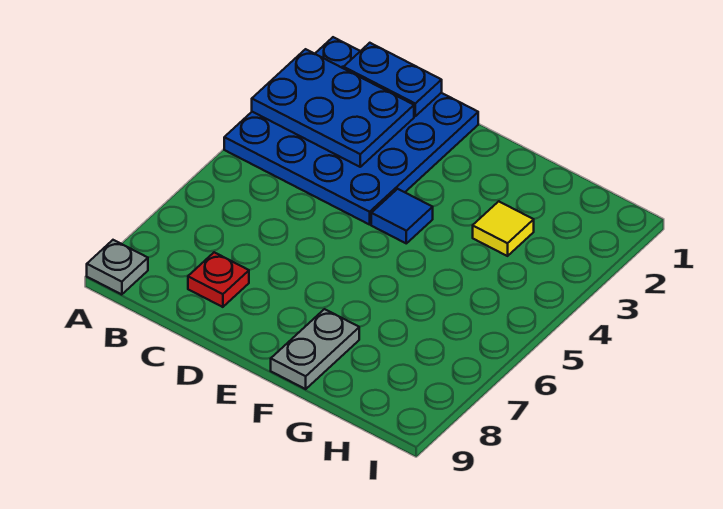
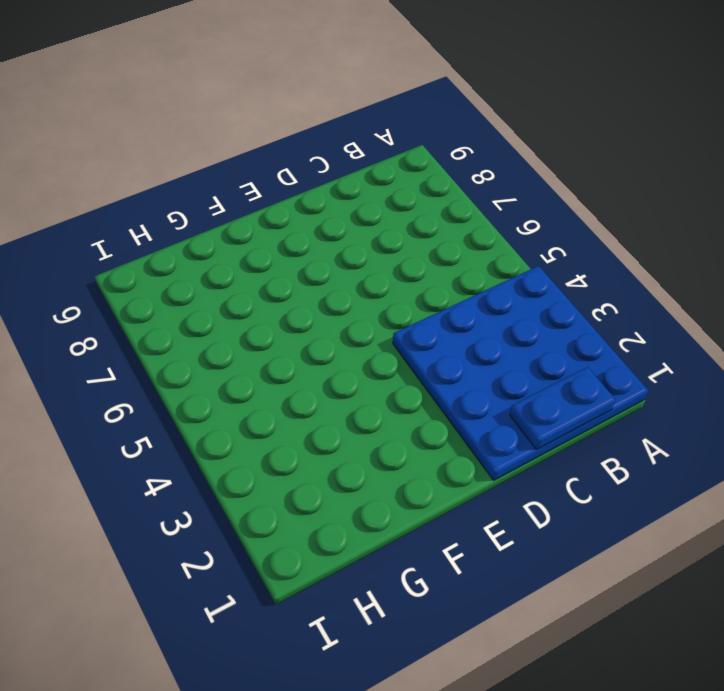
none -> grey 1x1 plate [87,240,148,295]
none -> red 1x1 plate [188,252,249,307]

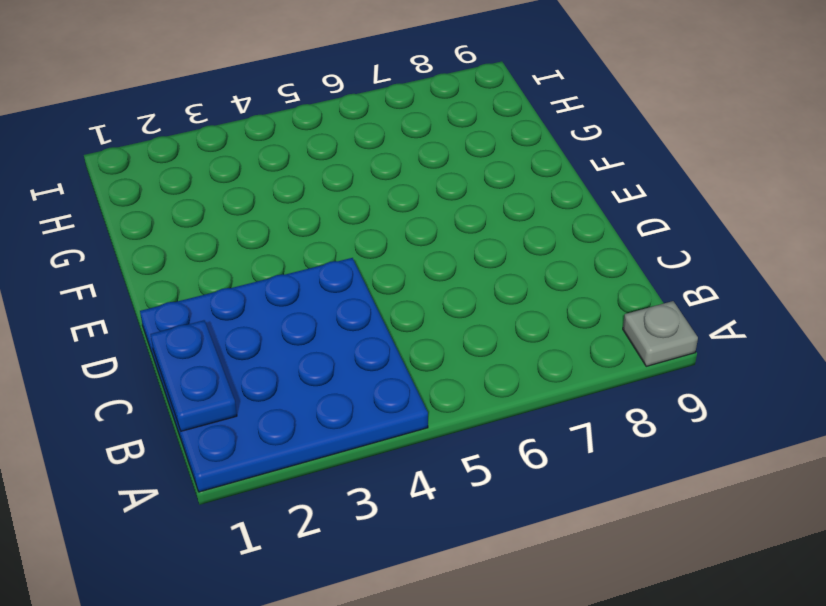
none -> red 1x1 plate [188,252,249,307]
none -> blue 1x1 tile [371,189,433,243]

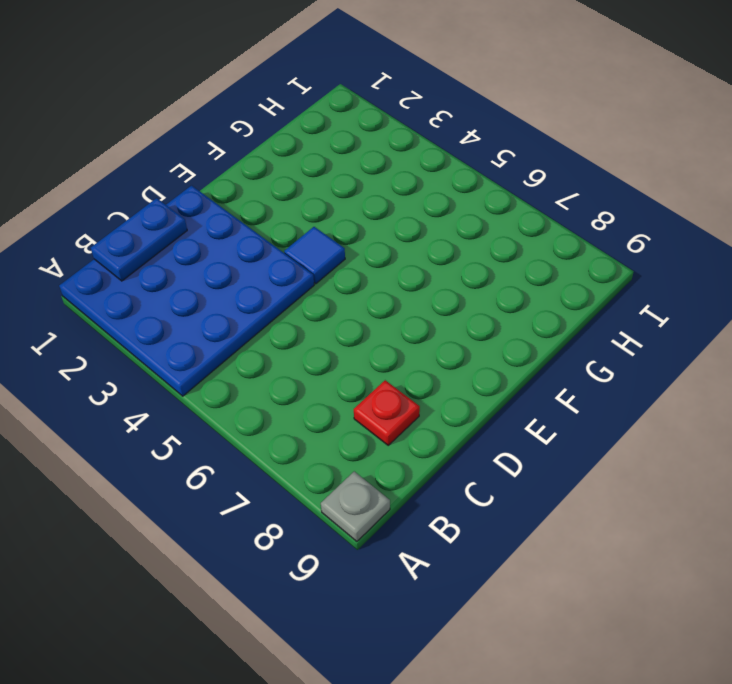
none -> grey 1x2 plate [271,309,359,389]
none -> yellow 1x1 tile [473,201,534,256]

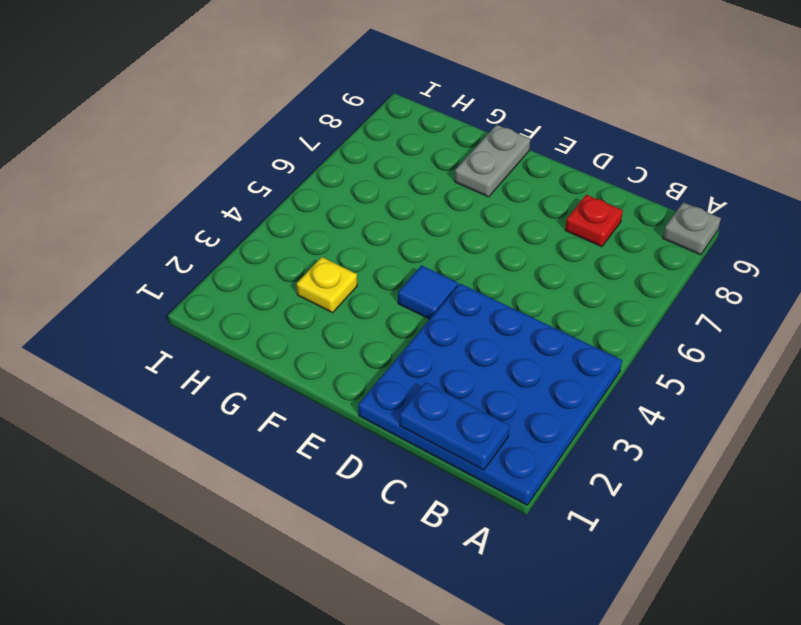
yellow 1x1 plate [297,257,357,313] -> yellow 1x1 tile [473,201,534,256]
none -> blue 2x3 plate [252,49,414,167]

